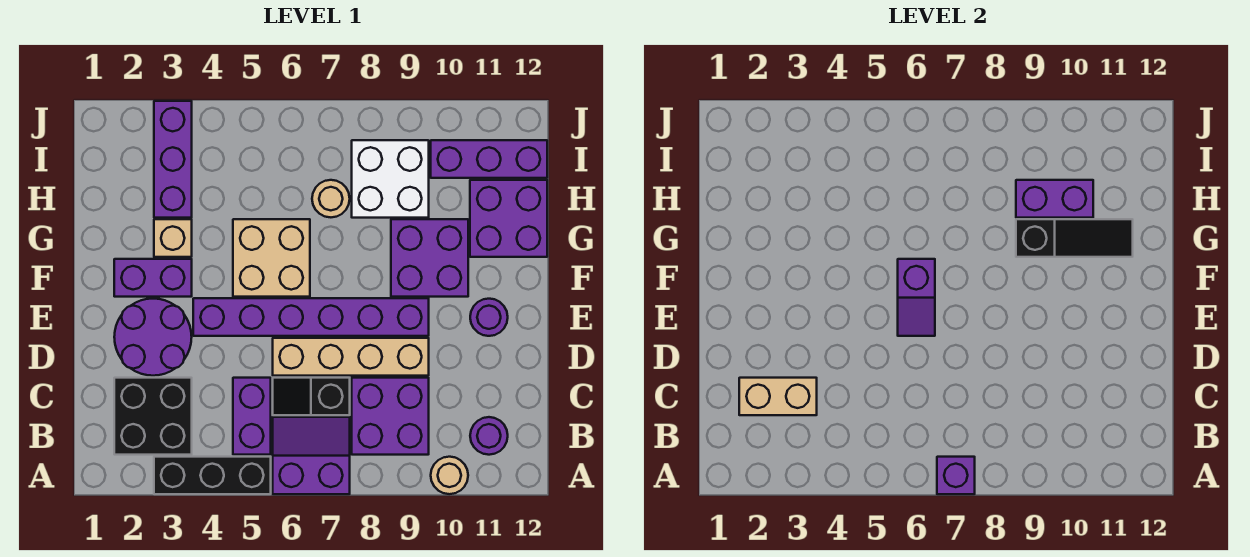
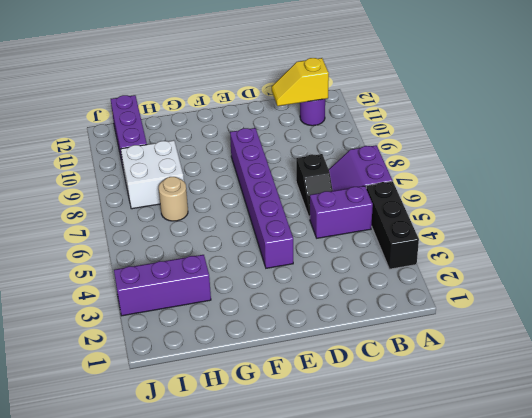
yellow 1x2 slope [272,58,329,106] -> none
none -> tan 1x1 round brick [431,457,468,494]
none -> black 2x2 brick [114,378,192,455]
none -> purple 2x2 brick [352,378,429,455]

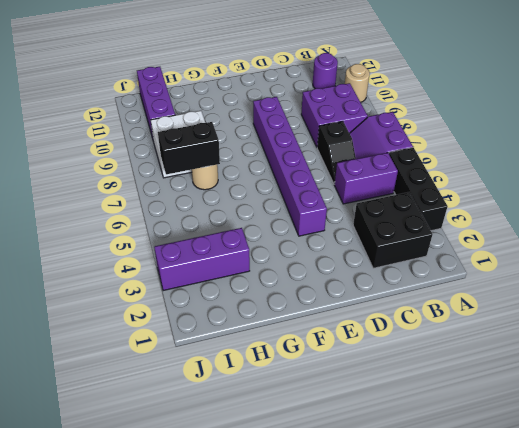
black 1x2 brick [158,122,220,174] -> none
none -> purple 2x2 round brick [114,299,192,376]
none -> tan 1x4 brick [273,338,429,376]
none -> purple 1x1 round brick [470,299,508,336]

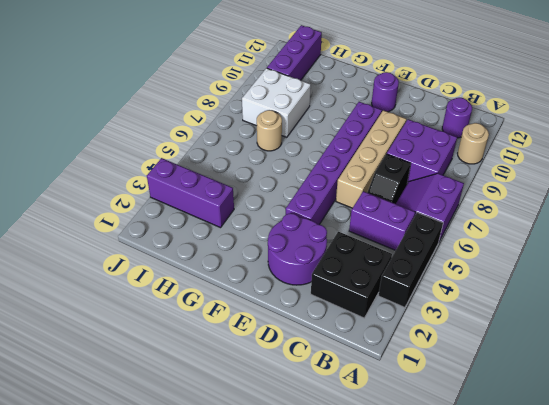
none -> purple 1x2 brick [114,259,192,297]
none -> tan 2x2 brick [233,219,310,297]
none -> purple 2x2 brick [391,219,468,297]

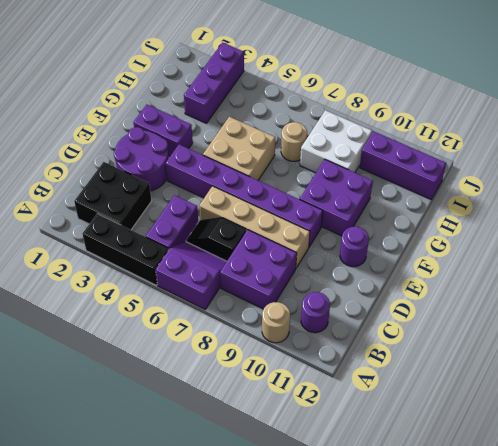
none -> tan 1x1 brick [154,219,192,257]
none -> purple 2x2 brick [470,180,547,257]
none -> purple 1x1 brick [937,457,975,494]

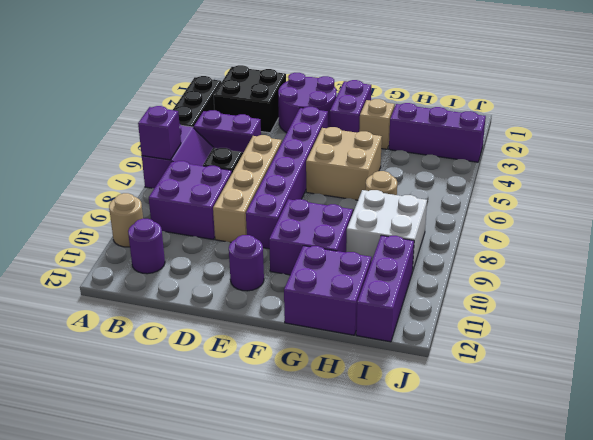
none -> tan 1x2 brick [739,378,817,415]
none -> purple 1x2 slope [898,259,935,336]
none -> black 1x3 slope [1016,219,1133,257]

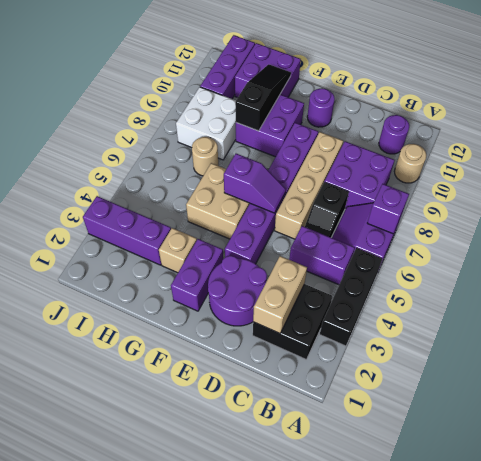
none -> purple 1x2 brick [1016,180,1093,218]

